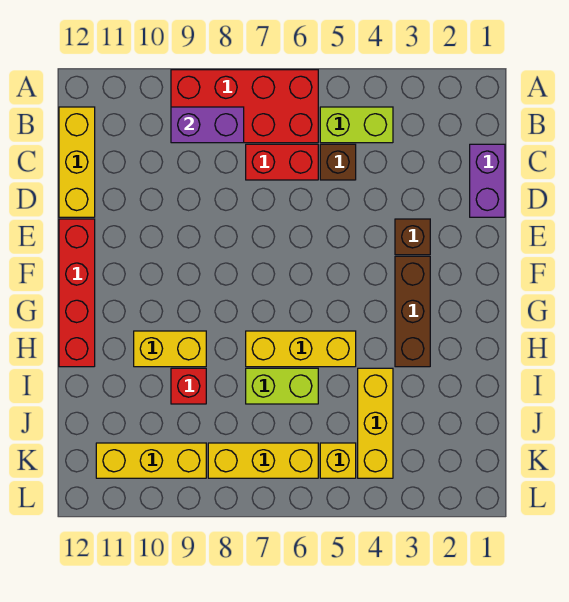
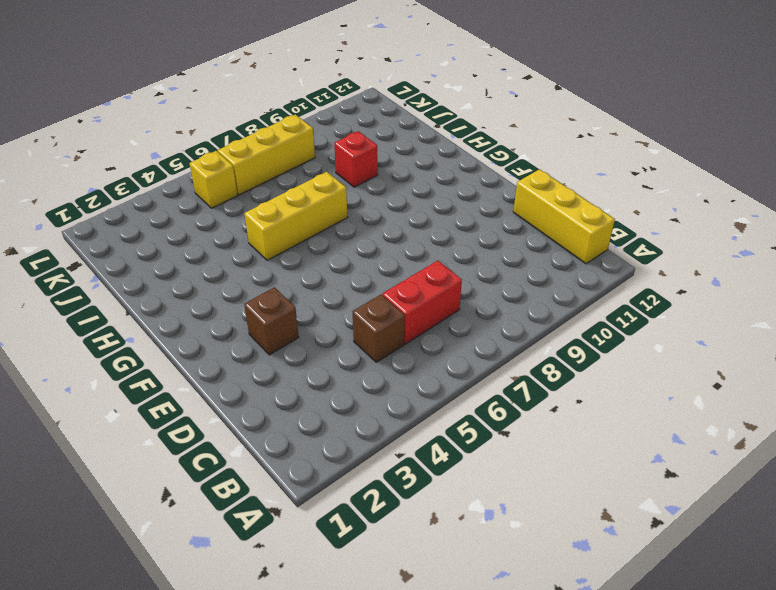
none -> red 2x4 brick [171,70,318,143]
none -> lime 1x2 brick [320,107,393,143]
none -> purple 1x2 brick [470,144,505,217]

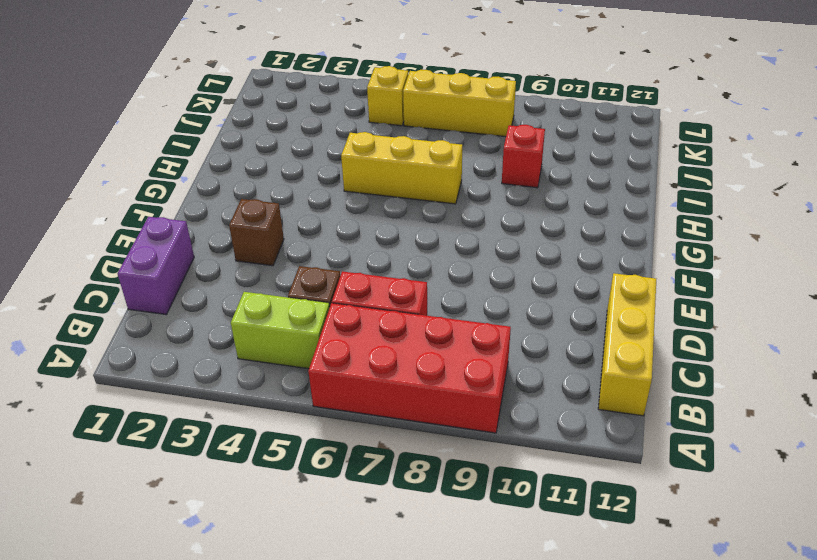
none -> red 1x4 brick [59,219,95,367]
none -> brown 1x3 brick [395,256,430,367]
none -> yellow 1x2 brick [134,331,206,367]

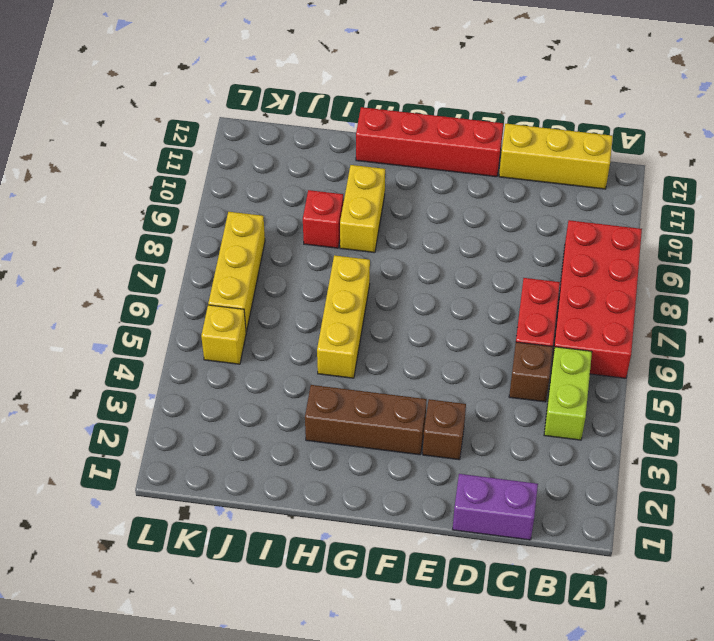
none -> yellow 1x3 brick [358,368,393,478]
none -> lime 1x2 brick [246,368,318,404]
none -> yellow 1x3 brick [96,443,206,478]

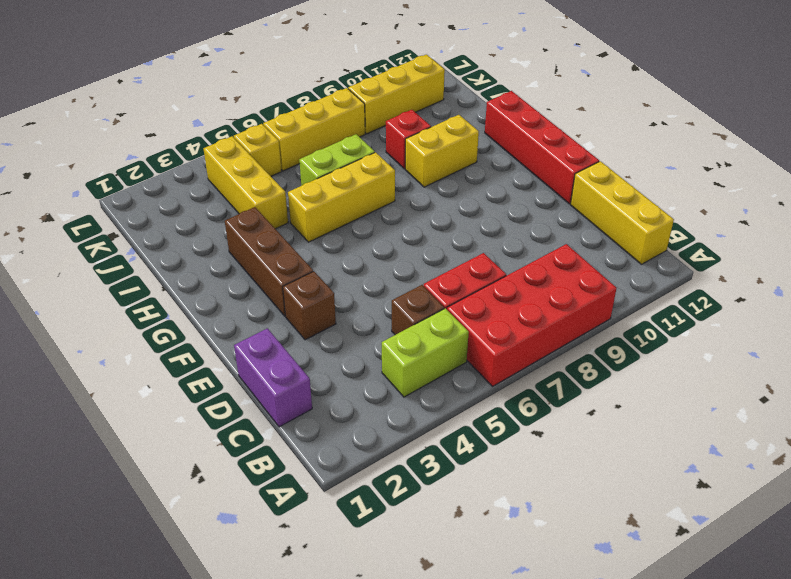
none -> purple 1x2 brick [171,107,244,143]

